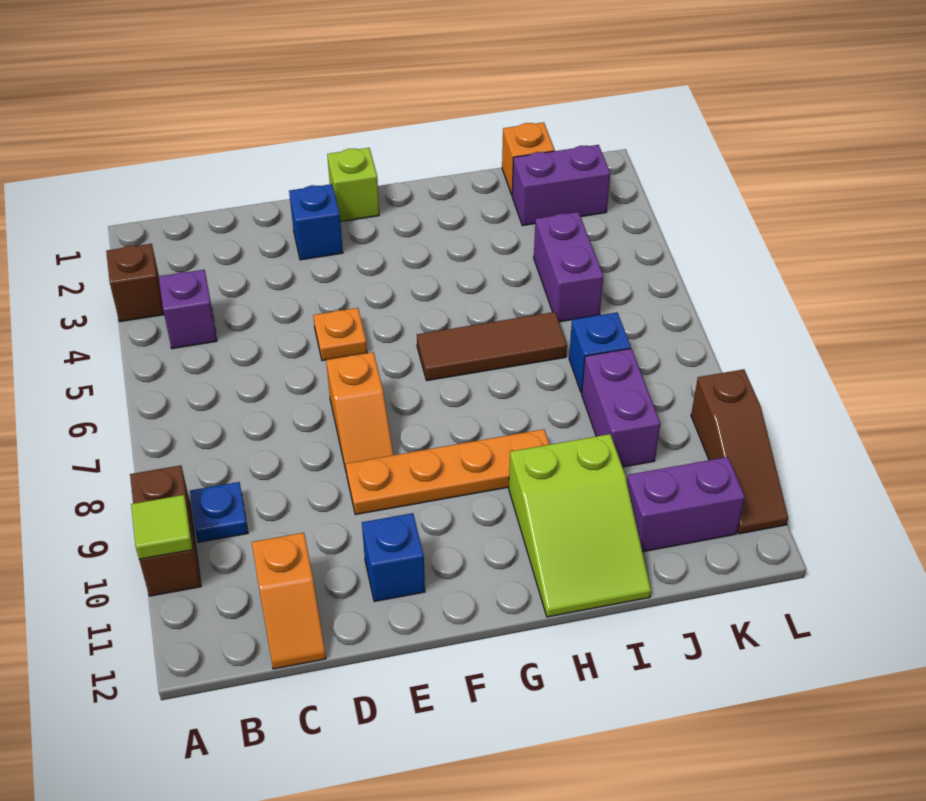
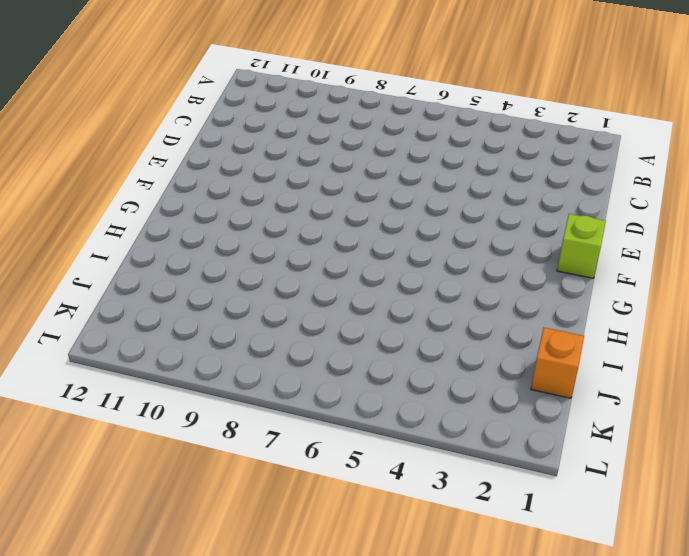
none -> brown 1x1 brick [106,244,164,322]
none -> brown 1x2 brick [130,465,201,596]
none -> purple 1x1 brick [159,270,217,349]

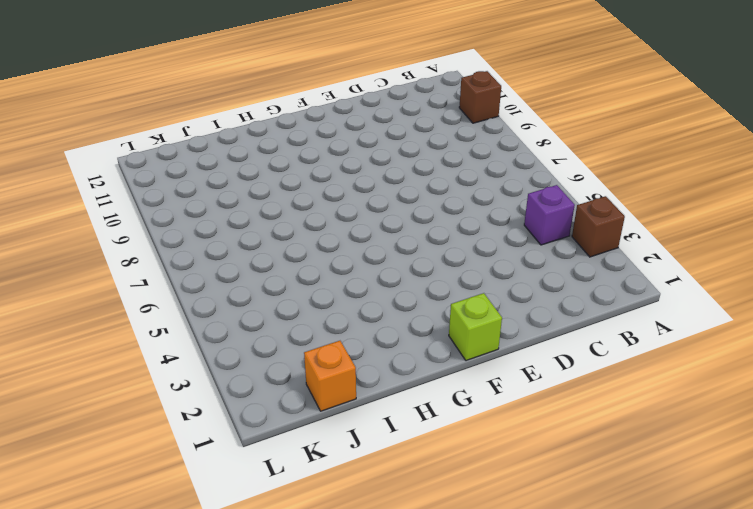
brown 1x1 brick [459,71,501,123] -> brown 1x2 brick [130,465,201,596]
none -> blue 1x1 plate [190,482,248,542]
none -> orange 1x2 slope [252,533,326,669]
none -> blue 1x1 brick [289,184,343,260]

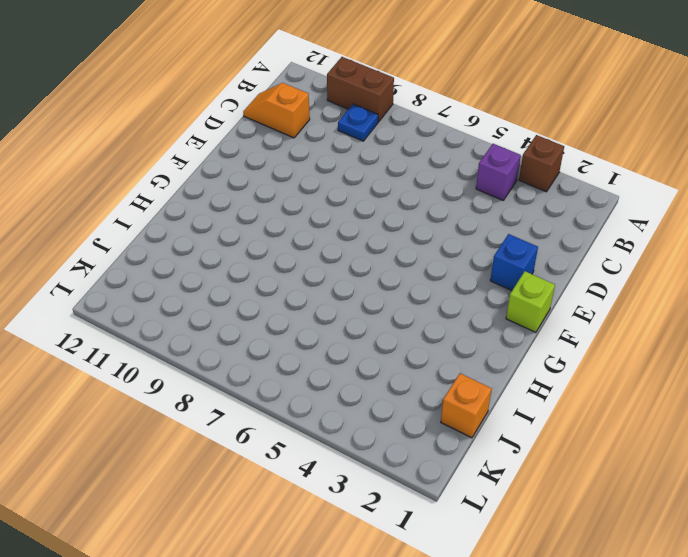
none -> orange 1x1 plate [313,308,367,361]
none -> orange 1x2 slope [326,352,393,470]
none -> orange 1x4 plate [346,429,549,515]

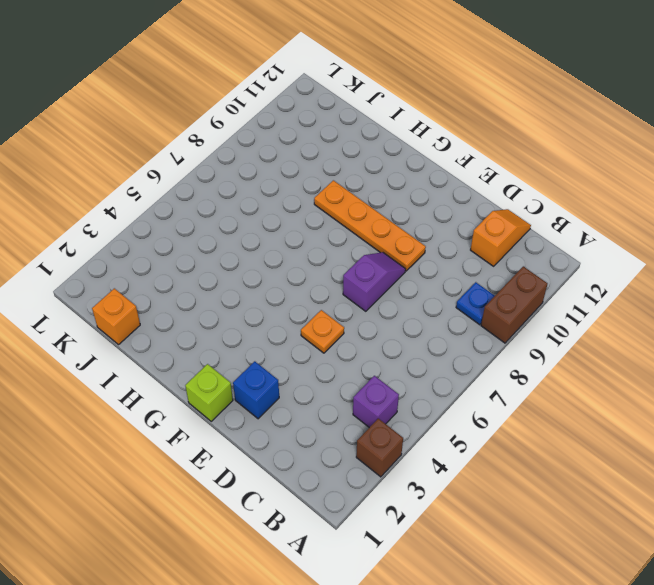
purple 1x2 slope [343,252,406,311] -> orange 1x2 slope [326,352,393,470]
none -> blue 1x1 brick [362,513,425,602]
none -> brown 1x3 tile [417,312,567,381]
none -> lime 2x3 slope [509,434,651,617]

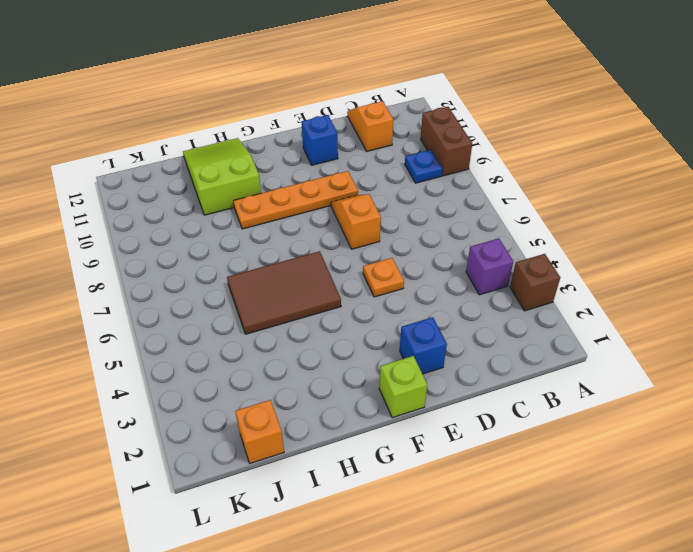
brown 2x3 tile [227,251,341,334] -> brown 1x3 tile [417,312,567,381]
none -> purple 1x2 brick [512,145,610,226]
none -> purple 1x2 brick [534,212,603,322]
none -> blue 1x1 brick [569,312,631,393]

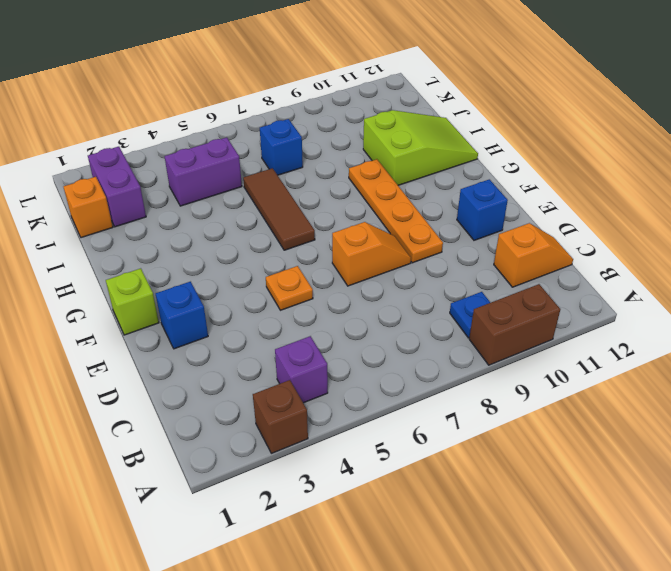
none -> purple 1x2 brick [582,349,660,467]
none -> purple 1x2 brick [627,457,745,552]
none -> brown 1x3 slope [691,369,788,534]

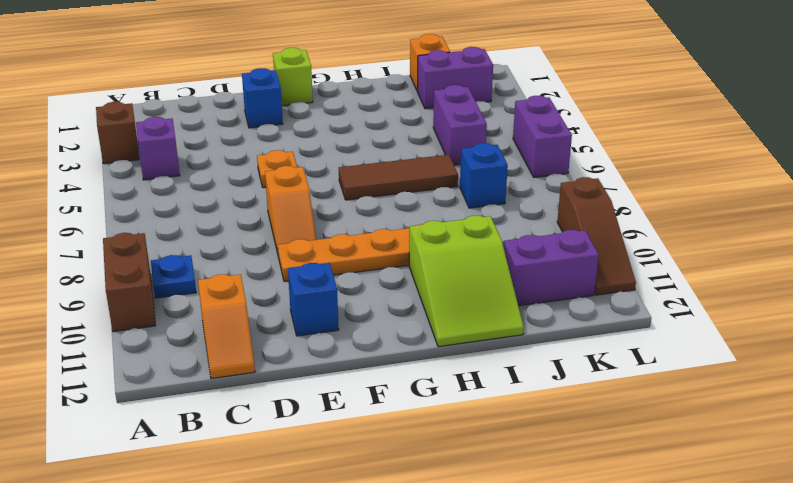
purple 1x2 brick [513,96,572,177] -> purple 1x2 brick moved to [582,349,660,467]
none -> lime 1x1 tile [131,495,193,559]

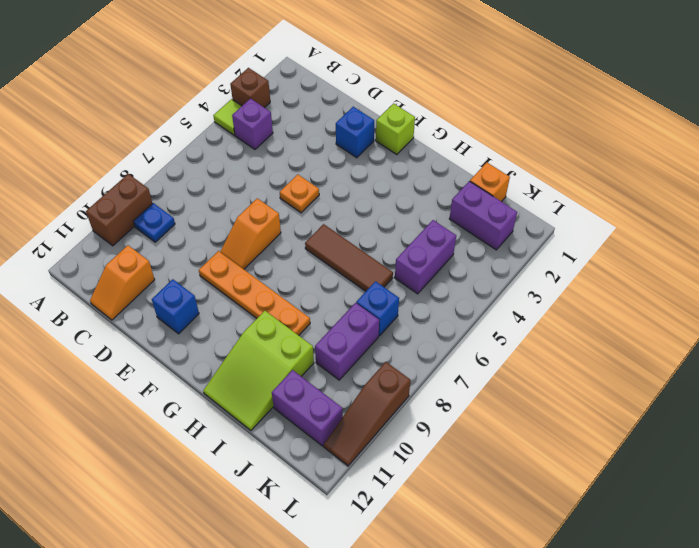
lime 1x1 tile [213,99,242,135] -> lime 1x1 tile moved to [131,495,193,559]

